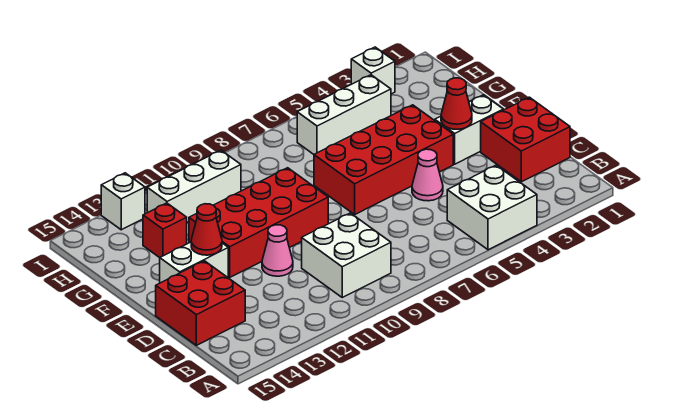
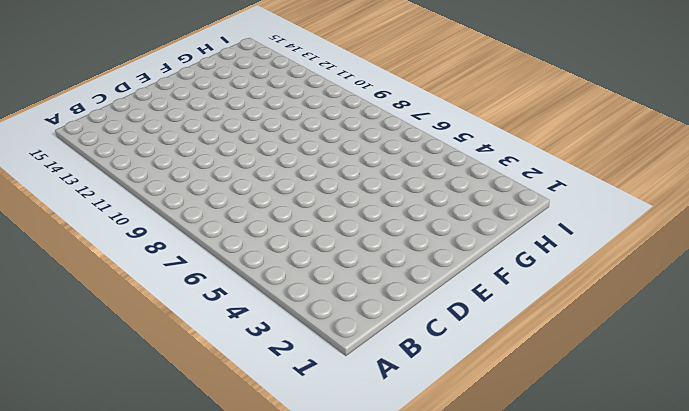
none -> white 2x2 brick [447,165,537,250]
none -> white 2x2 brick [302,213,391,297]
none -> red 2x2 brick [481,97,570,182]

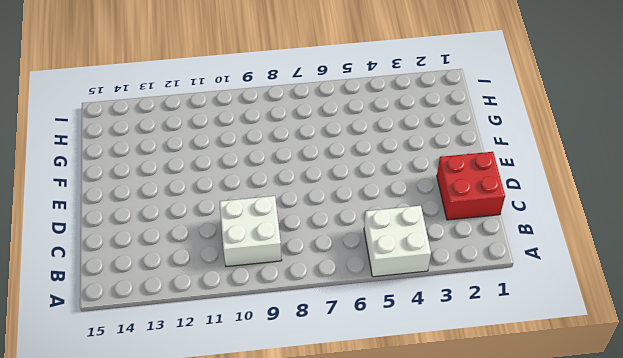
none -> red 2x2 brick [156,261,245,345]
none -> pink 1x1 cone [412,149,443,201]
none -> pink 1x1 cone [262,225,293,276]

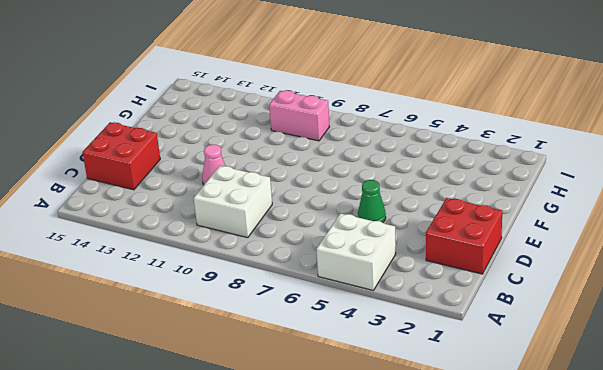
green 1x1 cone [358,180,386,223] -> pink 1x1 cone [412,149,443,201]
pink 1x2 brick [269,91,329,141] -> white 1x3 brick [147,150,241,222]
none -> white 1x2 brick [435,95,503,164]
none -> red 2x4 brick [314,105,453,214]
none -> red 2x4 brick [189,168,328,277]

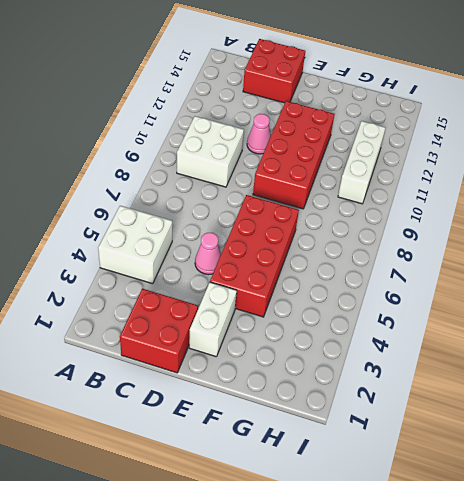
none -> white 1x2 brick [160,242,228,283]
none -> red 1x1 brick [143,203,187,258]
none -> white 1x3 brick [297,75,391,154]

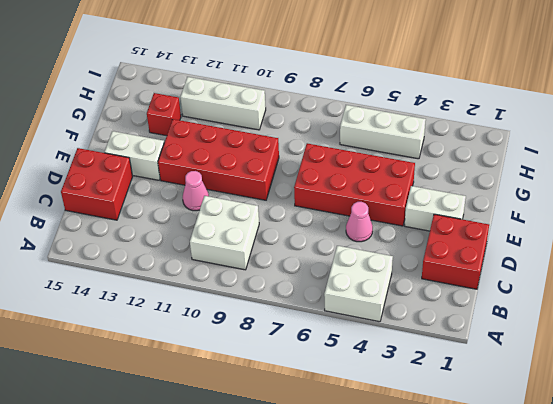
none -> white 1x1 brick [351,47,395,94]
none -> white 1x1 brick [101,173,145,230]
none -> red 1x1 cone [441,78,472,129]

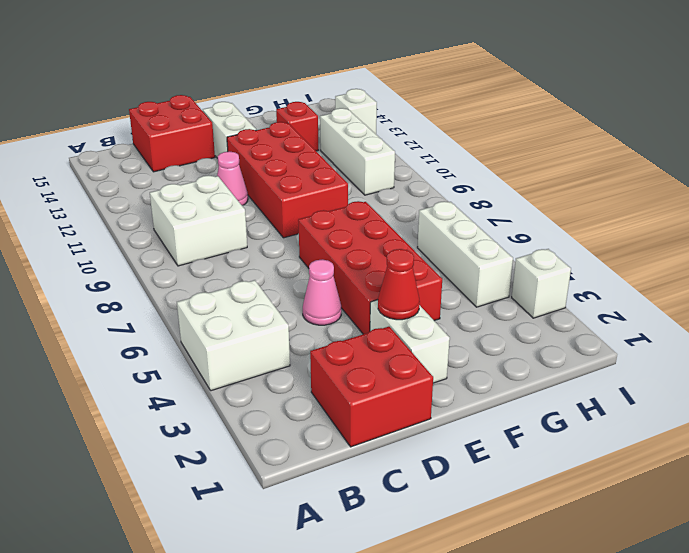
none -> red 1x1 cone [191,204,222,255]

